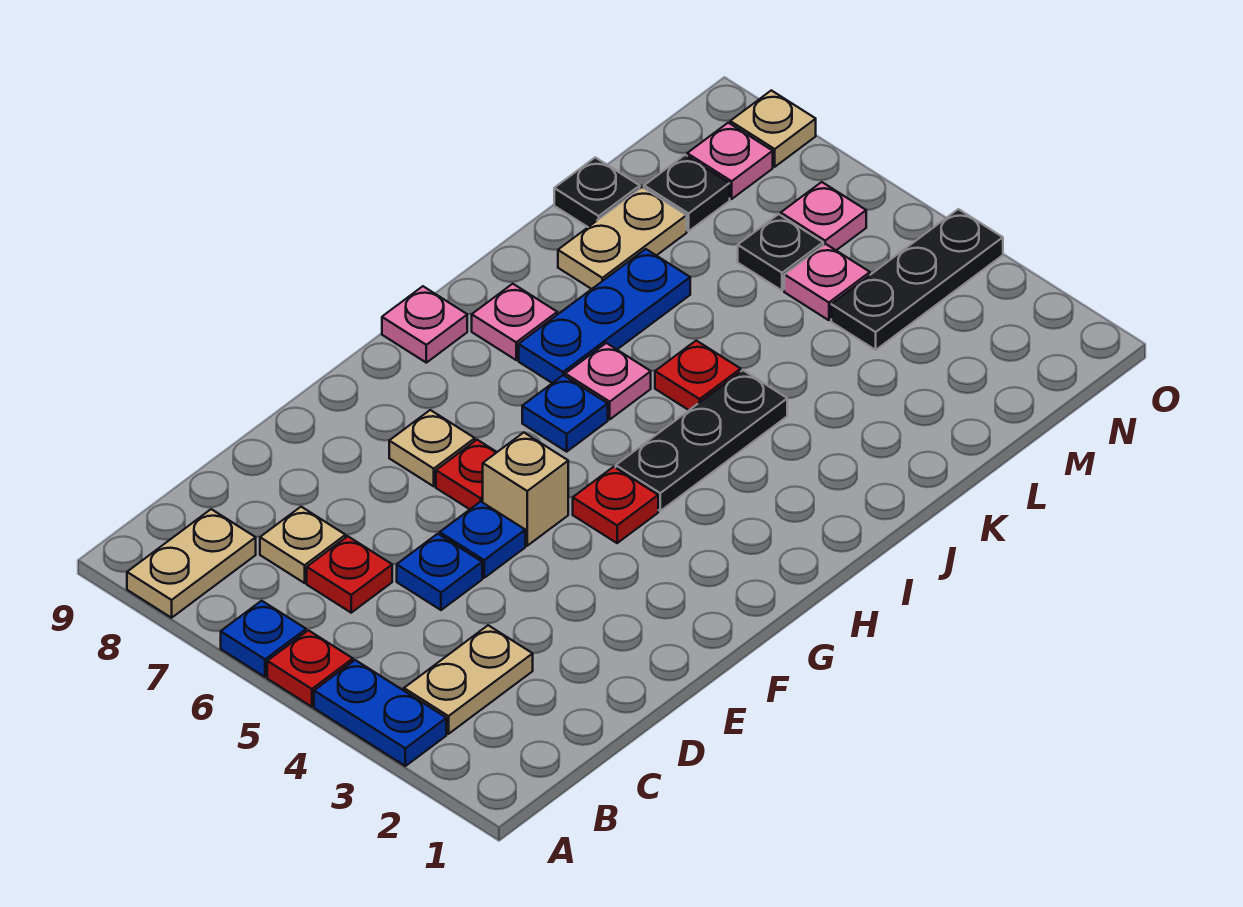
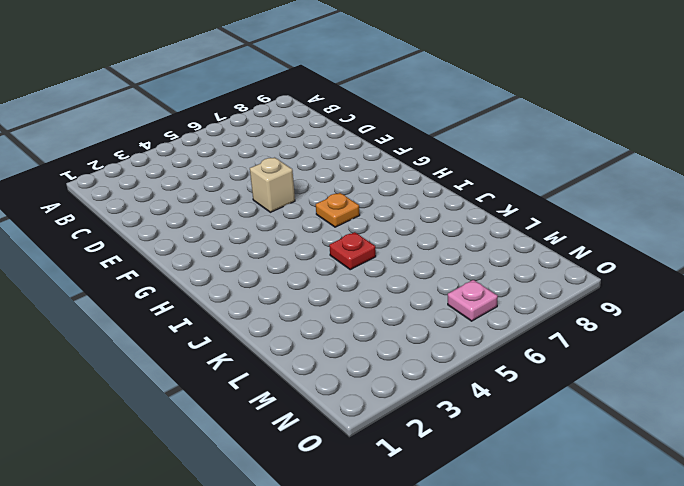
orange 1x1 plate [316,193,360,227] -> blue 1x1 plate [522,375,608,452]
none -> blue 1x2 plate [314,660,446,766]
none -> red 1x1 plate [267,630,353,707]
none -> blue 1x1 plate [221,601,306,677]

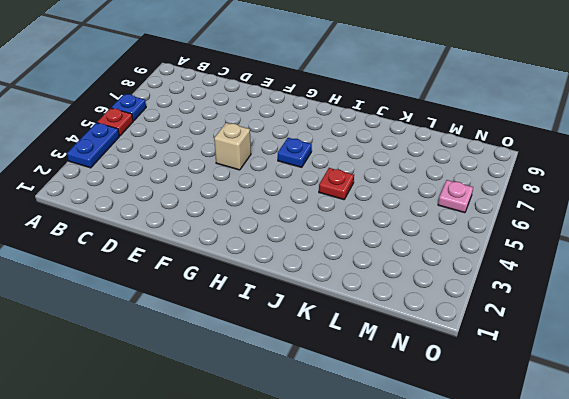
none -> tan 1x2 plate [127,509,256,618]
none -> tan 1x2 plate [404,625,533,734]
none -> red 1x1 plate [307,536,392,613]

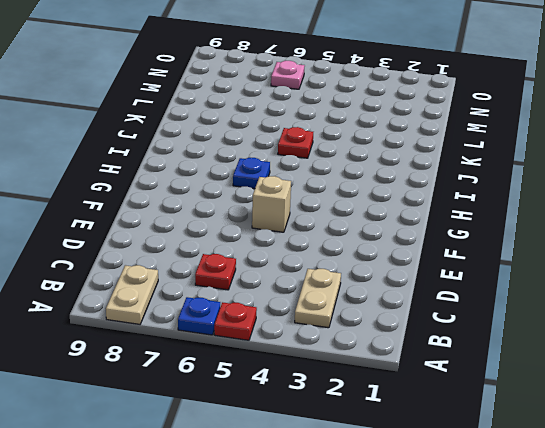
none -> blue 1x2 plate [314,660,446,766]
none -> tan 1x1 plate [260,507,346,583]
none -> blue 1x1 plate [397,534,482,610]

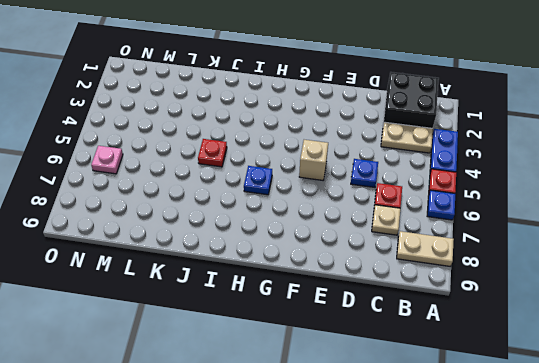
black 2x2 brick [383,72,439,128] -> none
none -> blue 1x1 plate [440,502,525,578]
none -> red 1x1 plate [436,440,497,509]
none -> tan 1x1 plate [389,410,475,486]

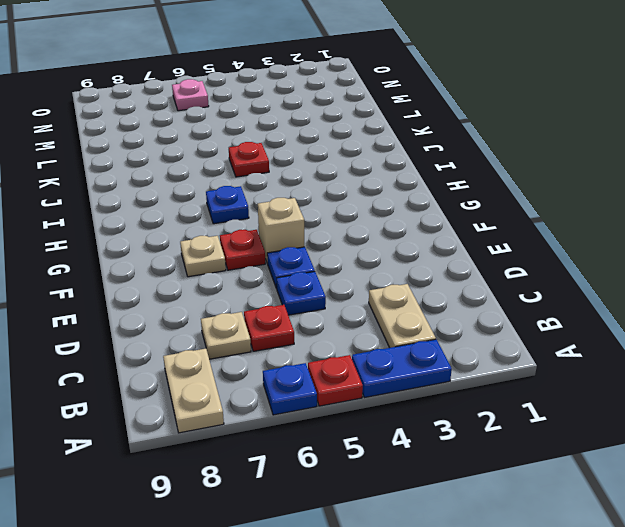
none -> red 1x1 plate [573,467,658,543]
none -> black 1x3 plate [616,370,787,511]
none -> pink 1x1 plate [382,286,467,363]

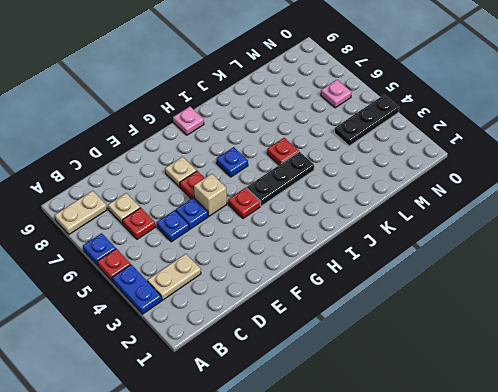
none -> pink 1x1 plate [565,343,651,419]
none -> blue 1x3 plate [519,249,690,383]
none -> pink 1x1 plate [472,284,557,360]

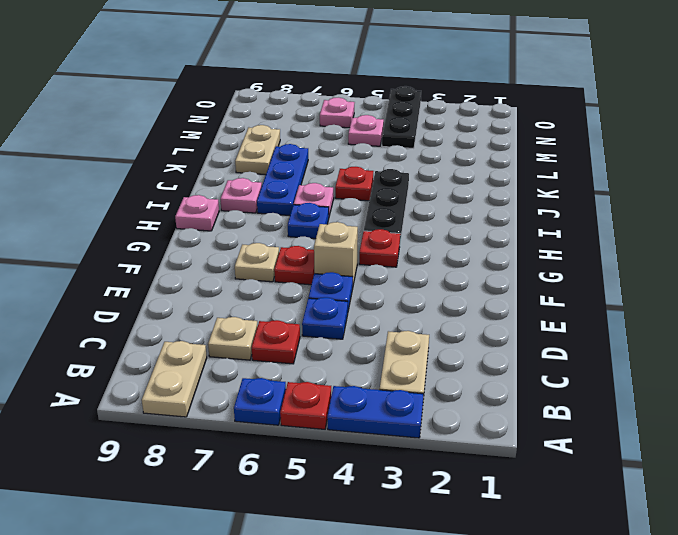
none -> black 1x1 plate [554,157,640,227]
none -> black 1x1 plate [738,214,823,291]
none -> black 1x1 plate [644,155,730,231]

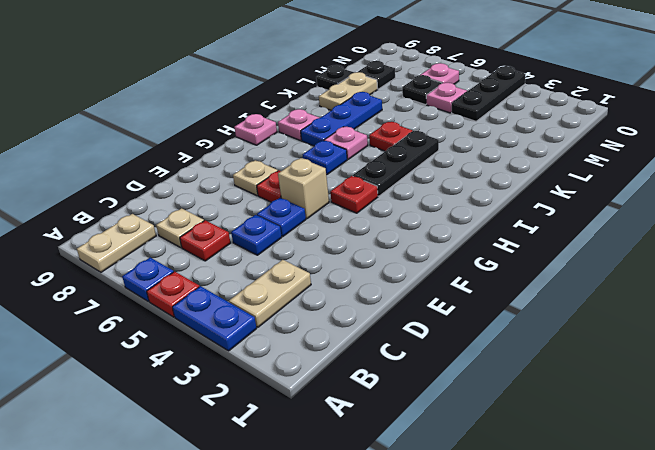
none -> pink 1x1 plate [687,123,773,199]
none -> tan 1x1 plate [730,90,816,167]

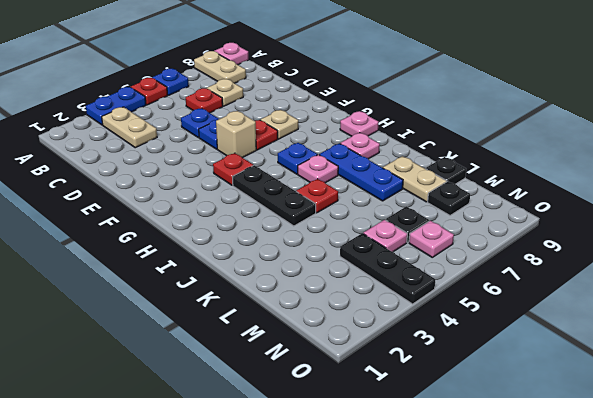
pink 1x1 plate [215,43,249,65] -> pink 1x1 plate moved to [687,123,773,199]
none -> tan 1x1 plate [730,90,816,167]

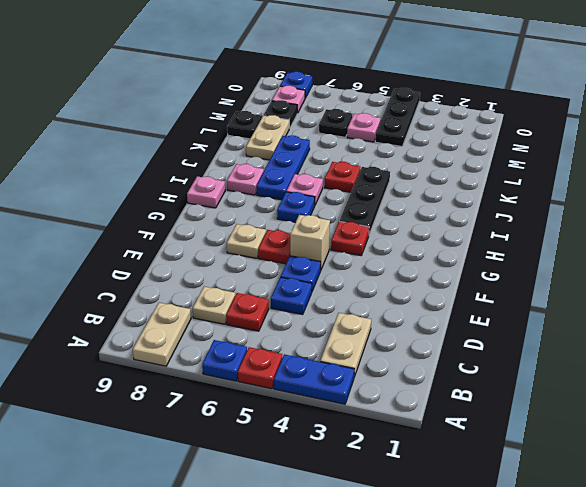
blue 1x1 plate [280,72,312,98] -> tan 1x1 plate [730,90,816,167]
none -> pink 1x1 plate [781,182,866,250]

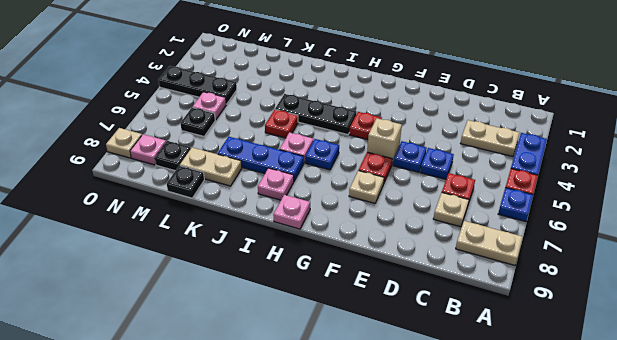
none -> pink 1x1 plate [781,182,866,250]

